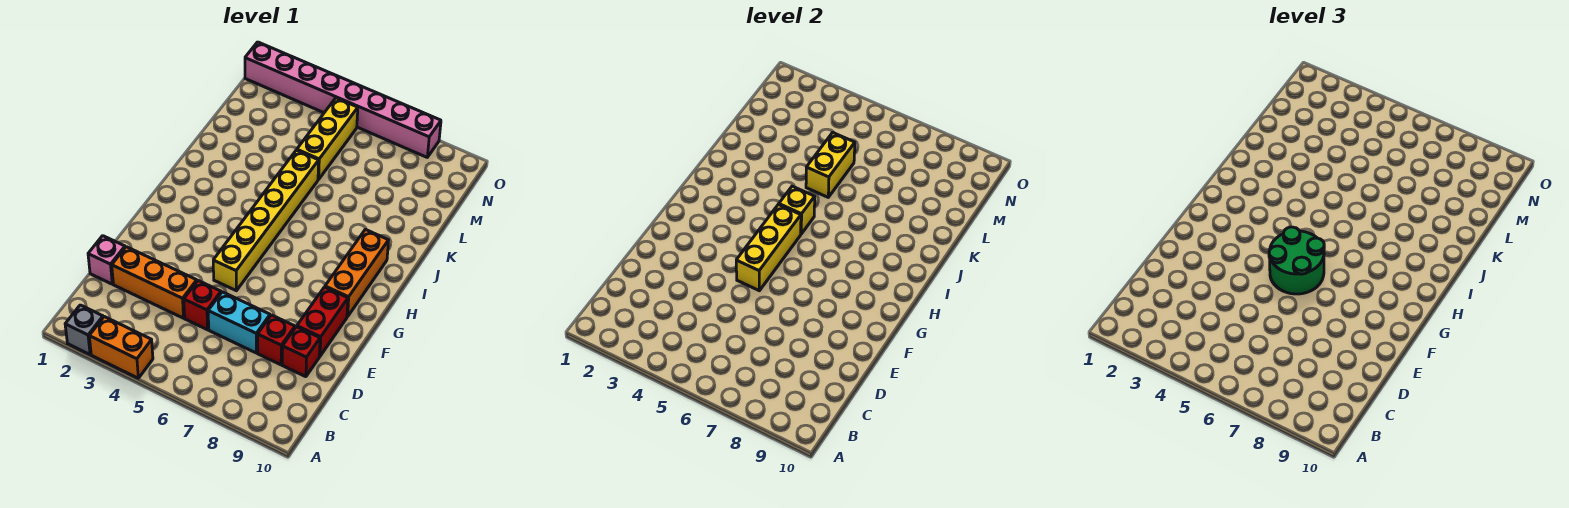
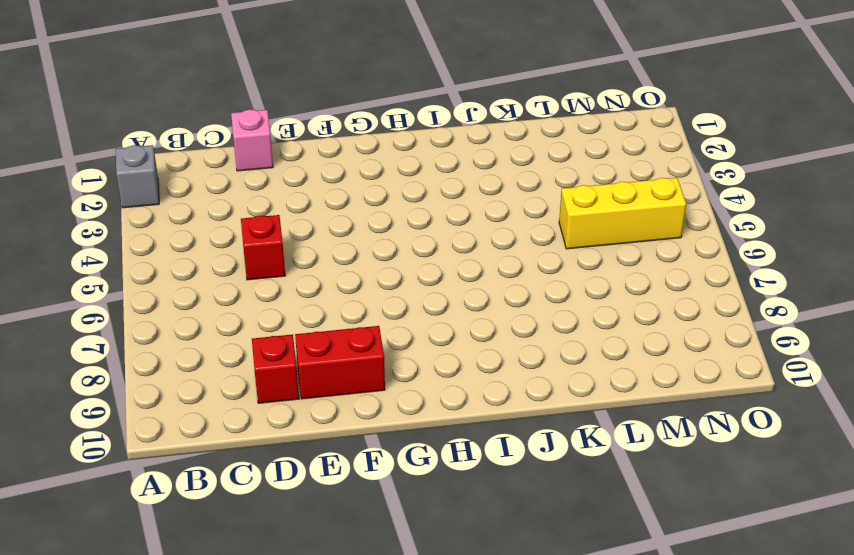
none -> orange 1x2 brick [89,317,153,378]
none -> orange 1x3 brick [112,247,197,318]
none -> cyan 1x2 brick [208,292,270,353]

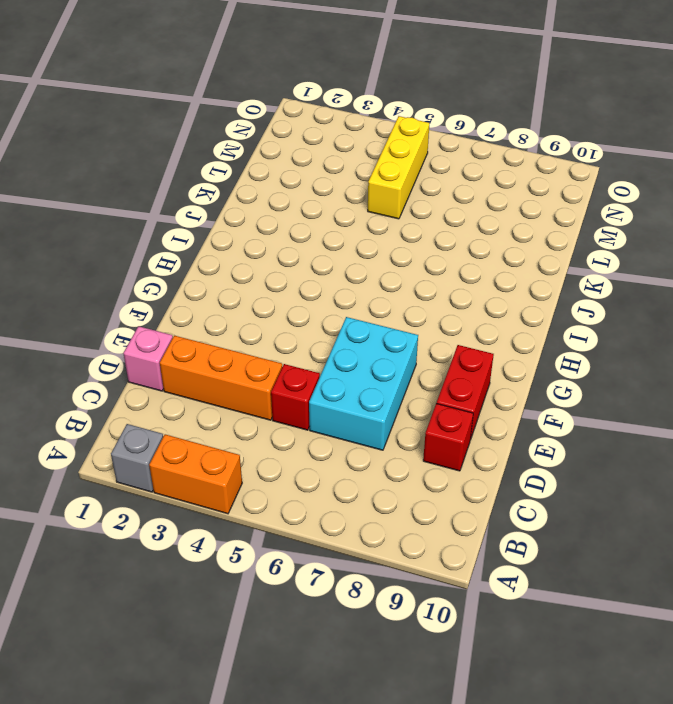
cyan 2x3 brick [309,317,418,450] -> cyan 1x2 brick [208,292,270,353]
none -> red 1x1 brick [258,315,295,365]
none -> yellow 1x6 brick [213,150,319,291]
none -> orange 1x3 brick [325,229,389,317]

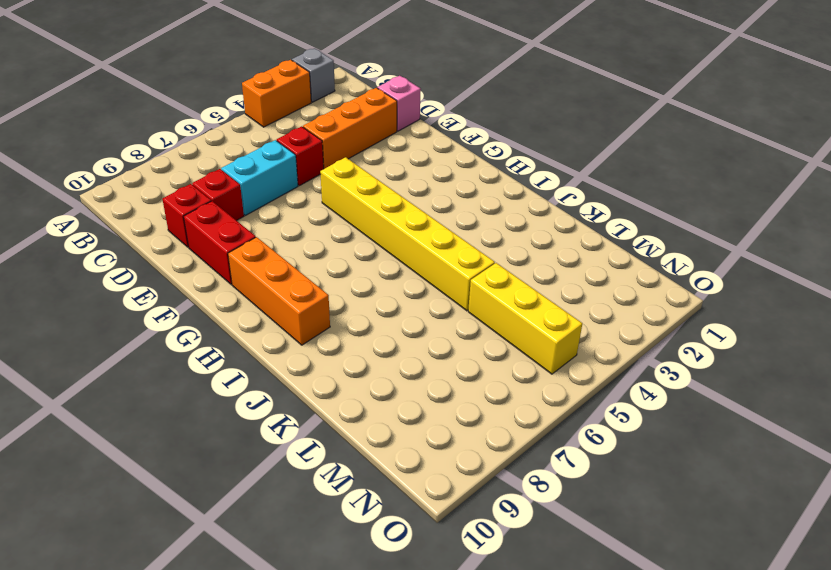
none -> pink 1x8 brick [245,42,441,157]
none -> yellow 1x3 brick [736,205,801,291]
none -> yellow 1x1 brick [779,186,815,234]

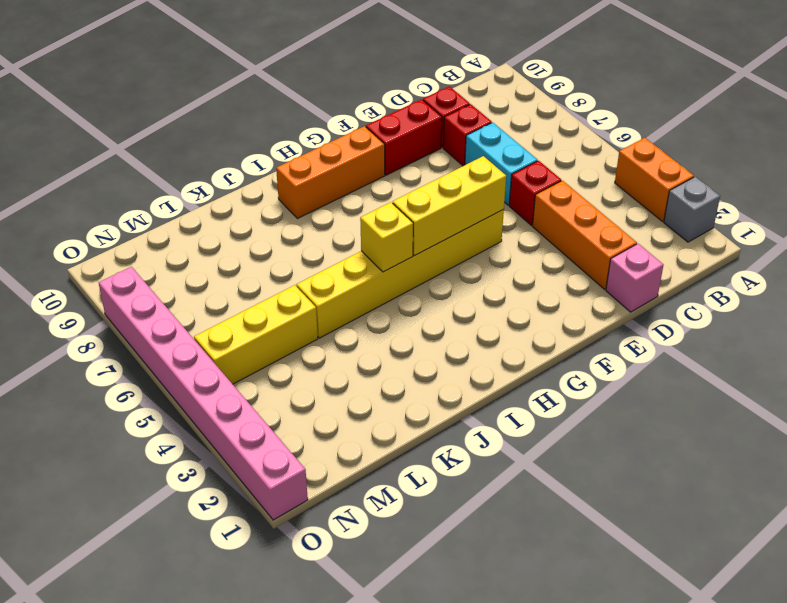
none -> yellow 1x2 brick [806,133,855,197]
none -> green 2x2 round brick [1269,227,1324,294]

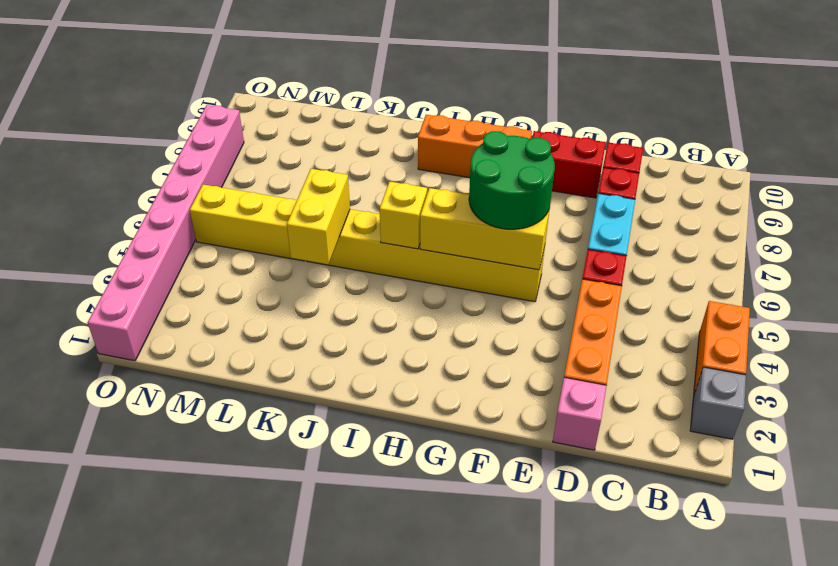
yellow 1x2 brick [287,169,350,264] -> yellow 1x2 brick turned to [806,133,855,197]

